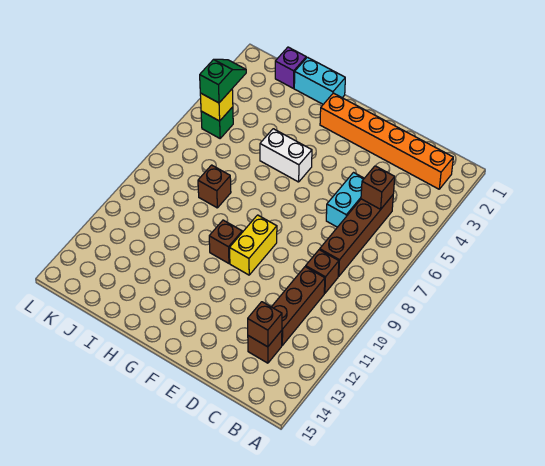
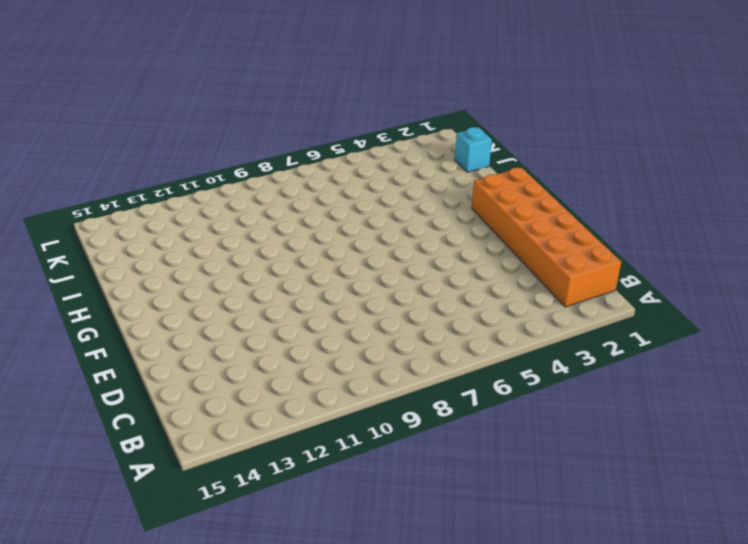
orange 2x6 brick [472,168,621,307] -> orange 1x6 brick [320,93,453,189]
cyan 1x1 brick [455,127,492,172] -> purple 1x1 brick [275,47,306,88]
none -> brown 1x4 brick [320,195,393,276]
none -> brown 1x1 brick [306,250,339,293]
none -> brown 1x3 brick [272,267,325,345]

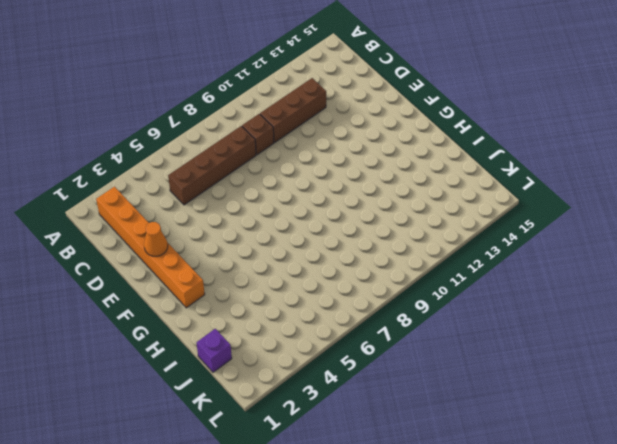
orange 1x1 cone [144,222,168,256] -> none
none -> brown 1x1 brick [248,330,282,363]
none -> cyan 1x2 brick [326,173,364,227]
none -> yellow 1x2 brick [230,215,277,275]

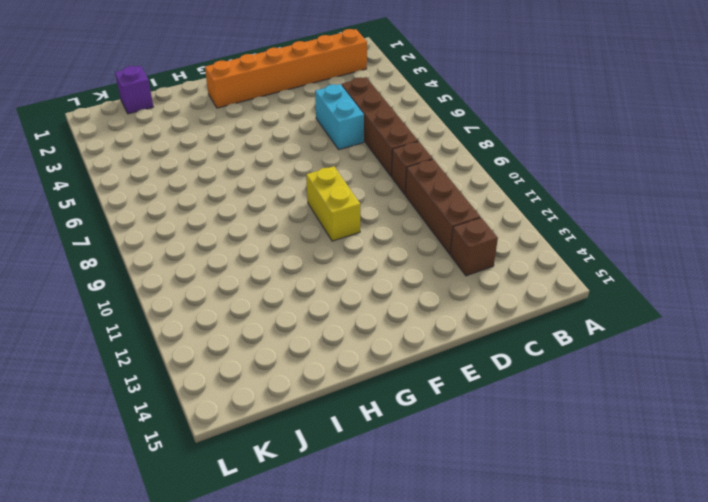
none -> white 1x2 brick [260,129,312,182]
none -> brown 1x1 brick [209,220,242,263]
none -> cyan 1x2 brick [294,57,345,104]

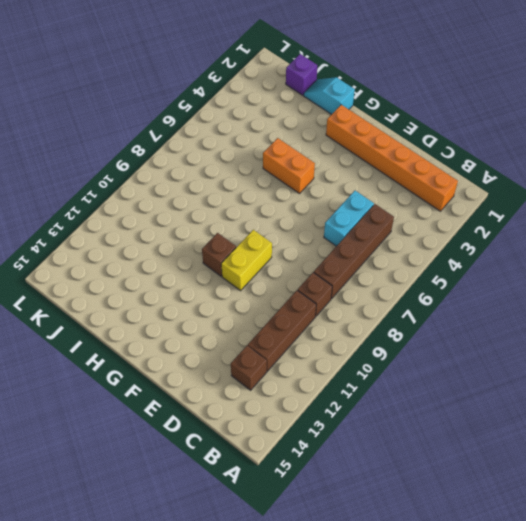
orange 1x2 brick [263,138,315,194] -> white 1x2 brick [260,129,312,182]
cyan 1x2 slope [304,77,355,115] -> cyan 1x2 brick [294,57,345,104]
none -> brown 1x1 brick [198,165,231,208]
none -> green 1x1 brick [201,107,233,138]
none -> brown 1x1 brick [361,166,395,209]

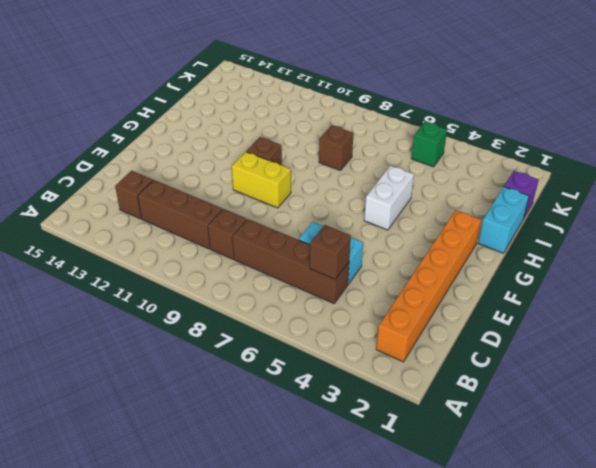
none -> brown 1x1 brick [248,302,282,347]
none -> yellow 1x1 brick [200,89,233,121]
none -> green 1x2 slope [200,59,246,103]

